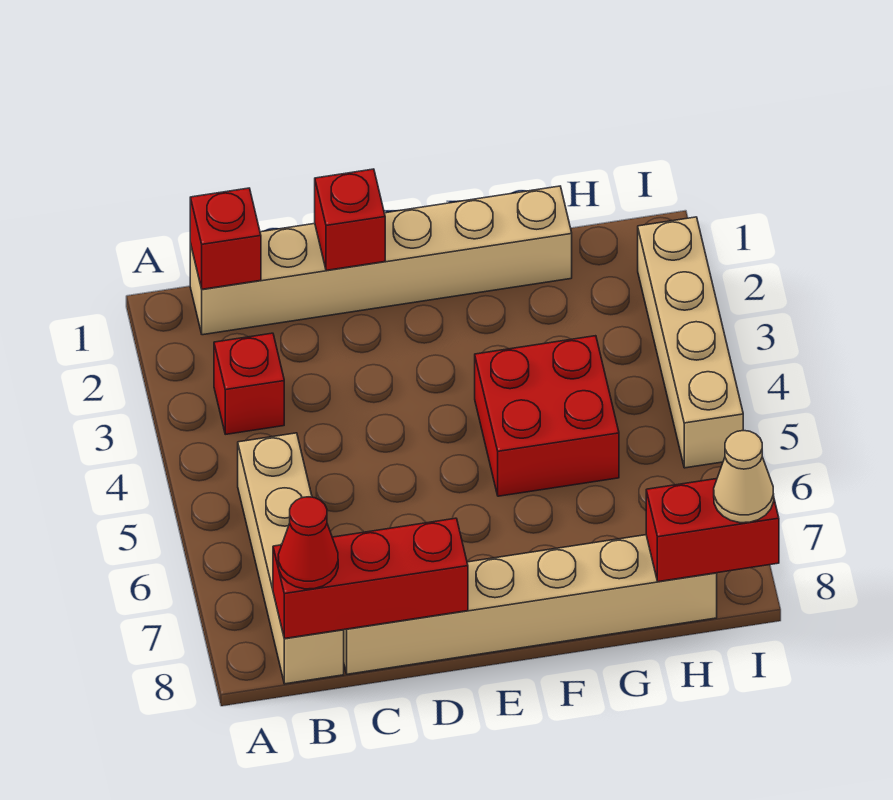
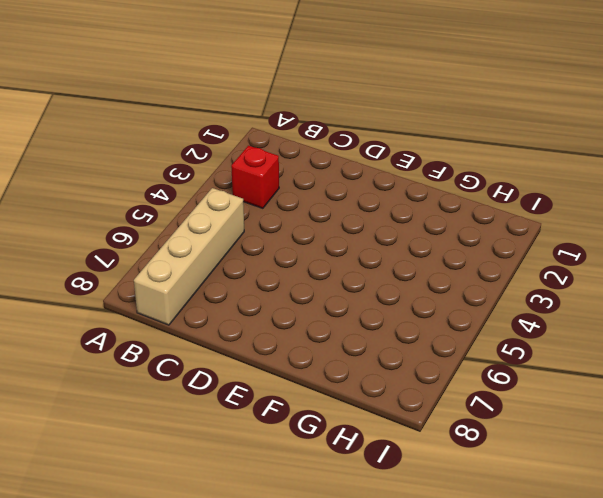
none -> tan 1x6 brick [190,186,572,335]
none -> tan 1x6 brick [344,535,717,674]
none -> red 2x2 brick [475,336,619,496]

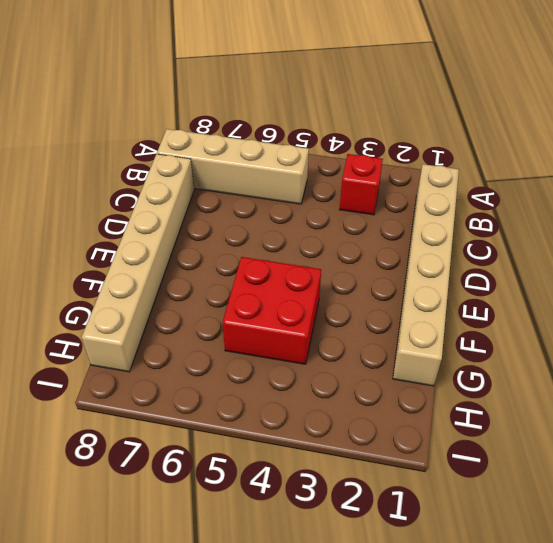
none -> tan 1x4 brick [638,217,743,468]
none -> red 1x1 brick [190,188,261,289]
none -> red 1x3 brick [273,518,468,639]

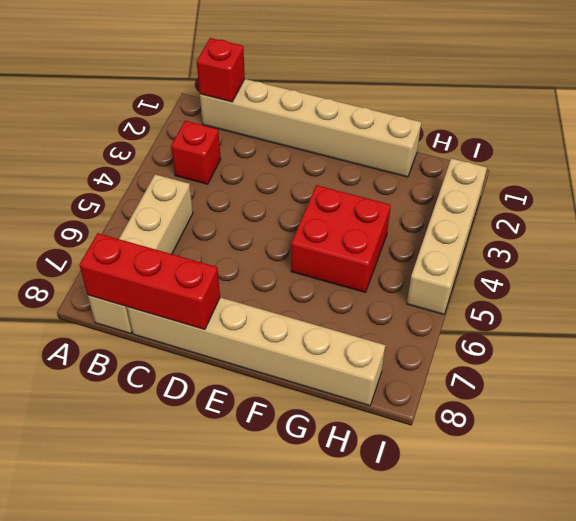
none -> red 1x1 brick [315,169,385,270]
none -> red 1x2 brick [646,479,779,582]
none -> red 1x1 cone [278,497,338,589]

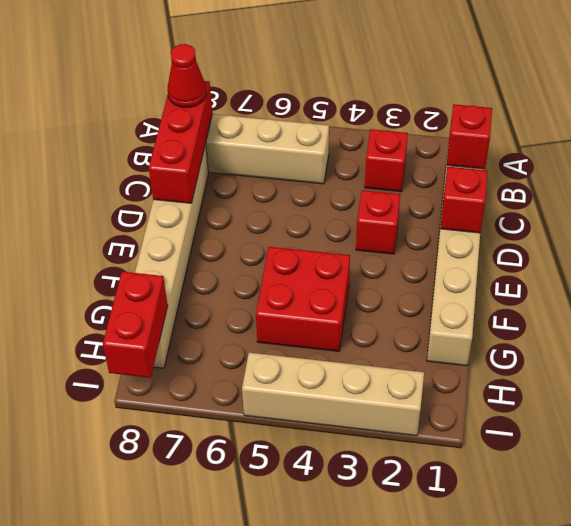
red 1x1 brick [356,190,400,254] -> none
none -> tan 1x1 cone [714,430,774,523]

